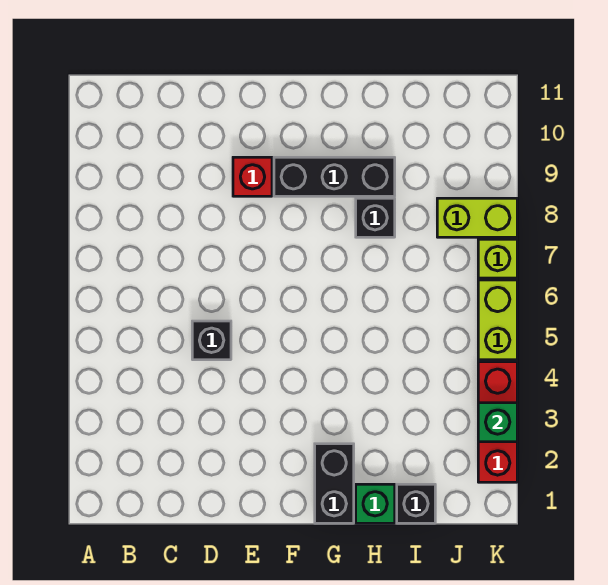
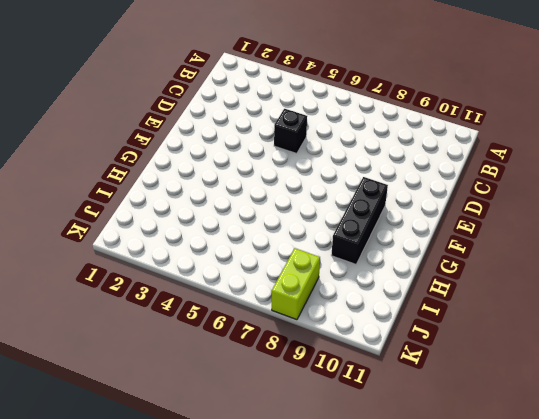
none -> red 1x1 brick [233,157,272,196]
none -> black 1x2 brick [315,444,354,523]
none -> green 1x1 brick [356,484,395,523]

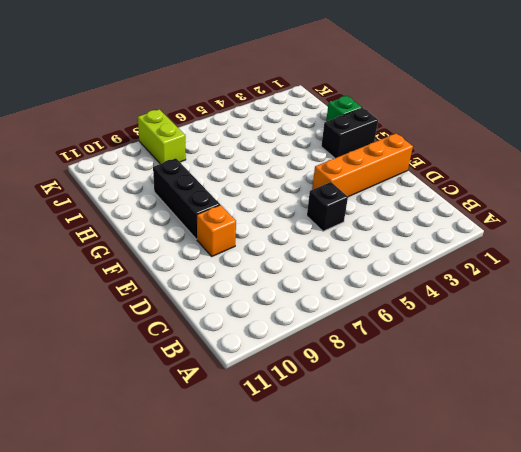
orange 1x4 brick [312,133,413,197] -> none
orange 1x1 brick [197,205,236,256] -> red 1x1 brick [233,157,272,196]
none -> black 1x1 brick [356,198,395,237]
none -> black 1x1 brick [397,484,435,523]
none -> red 1x3 brick [478,362,517,482]

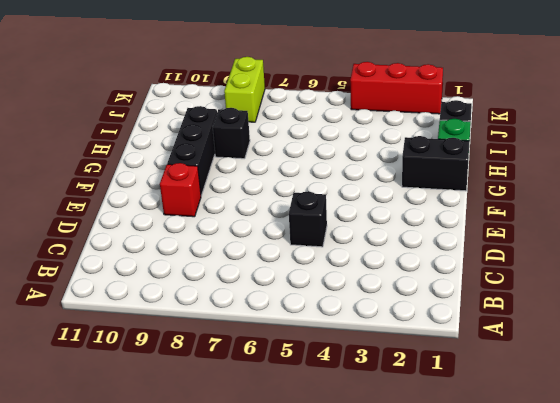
none -> lime 1x2 brick [478,280,517,360]
none -> lime 1x1 brick [478,239,517,278]
none -> green 1x1 brick [478,403,517,442]

